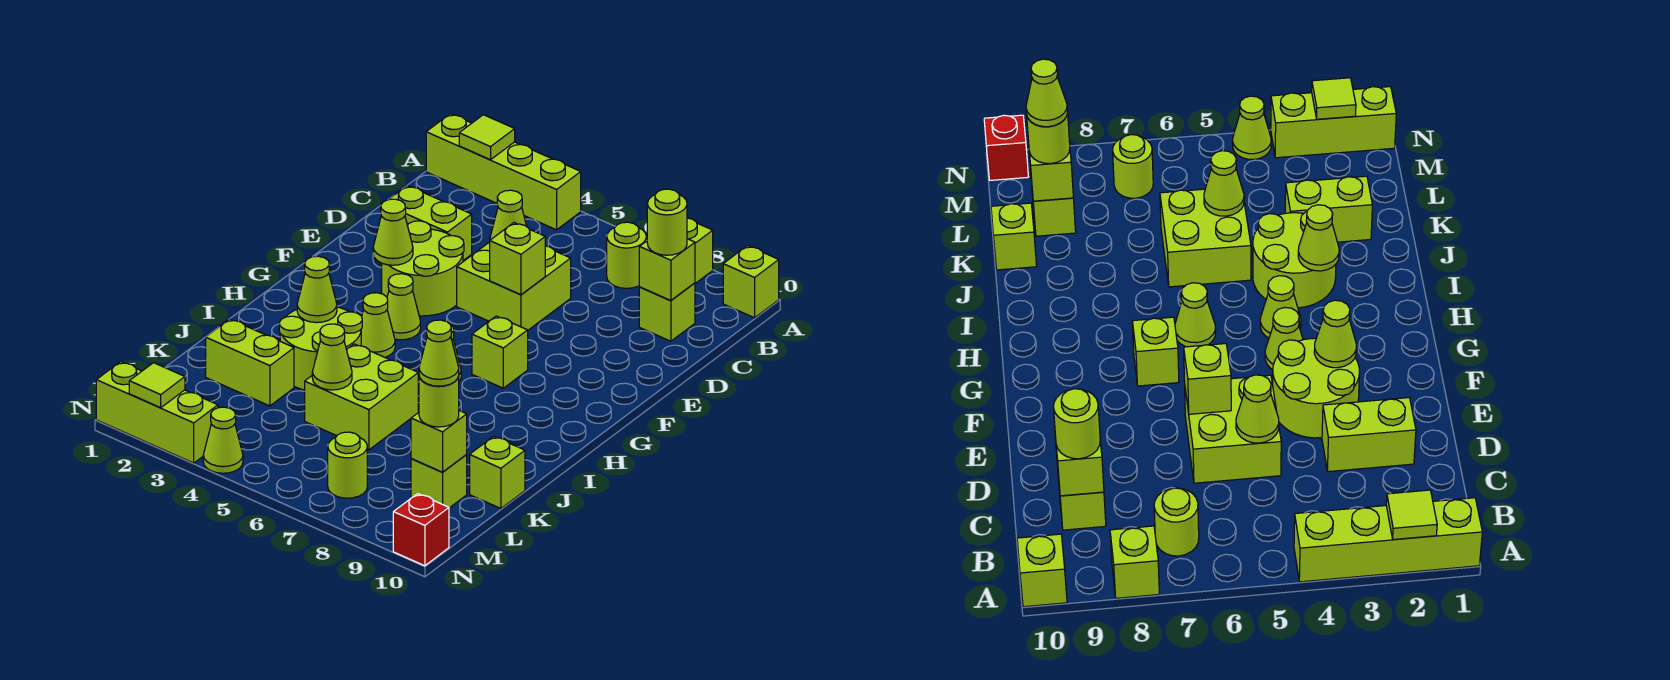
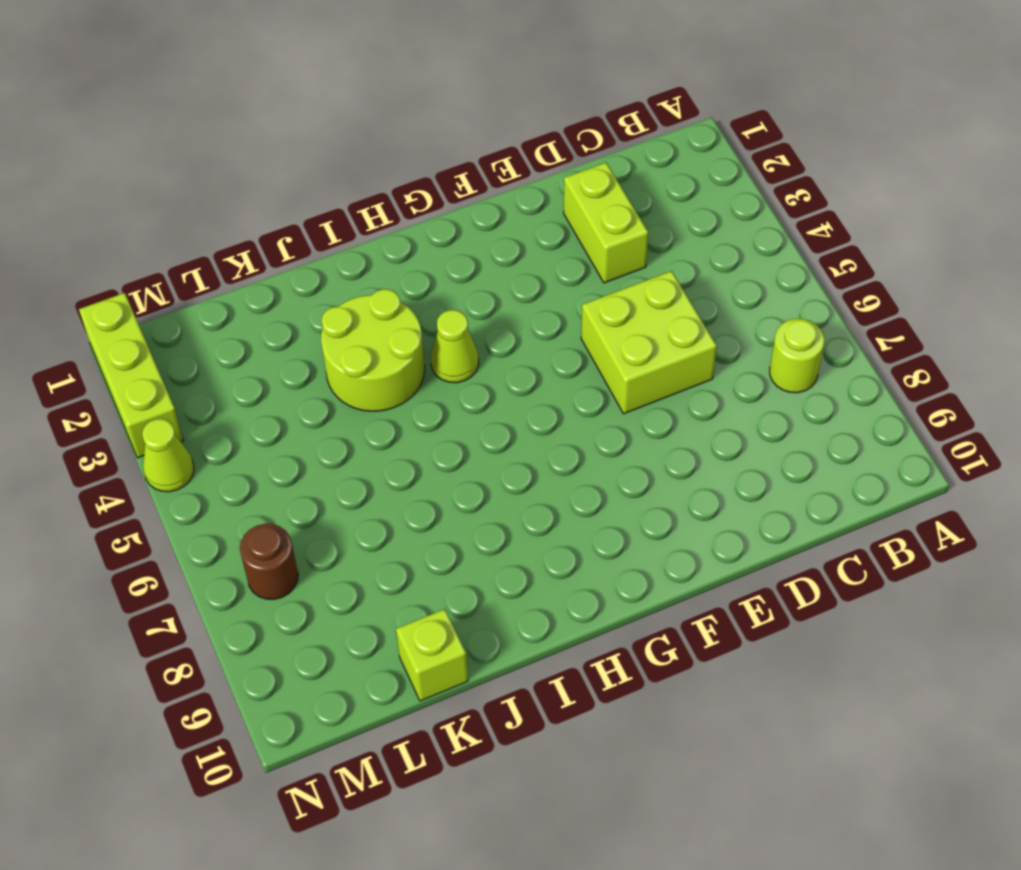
brown 1x1 round brick [240,524,298,599] -> lime 1x1 round brick [328,432,367,498]
none -> lime 1x4 brick [426,114,581,230]
none -> lime 1x1 brick [687,218,713,283]
none -> lime 1x1 brick [723,246,779,318]
none -> lime 1x1 brick [639,283,695,341]

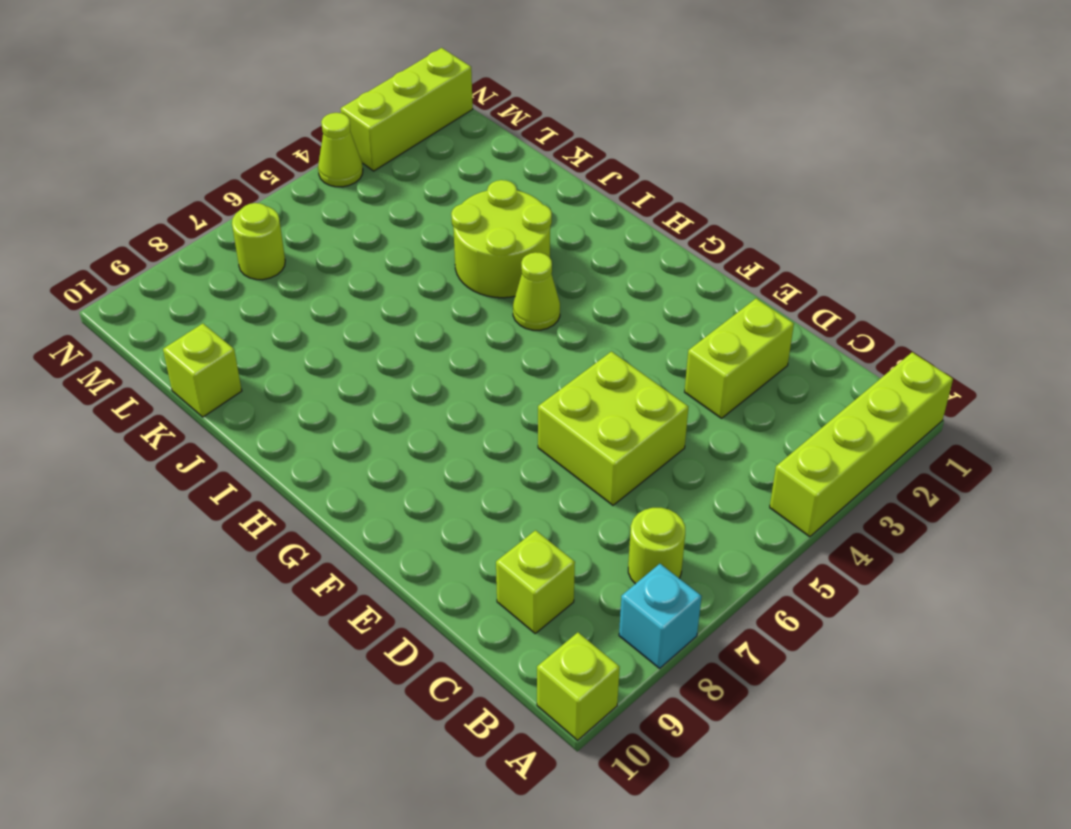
cyan 1x1 brick [619,564,702,668] -> lime 1x1 brick [687,218,713,283]
none -> lime 2x2 round brick [382,221,464,316]
none -> lime 1x1 cone [387,274,421,340]
none -> lime 1x1 brick [472,316,528,388]
none -> lime 1x1 cone [1175,283,1216,347]

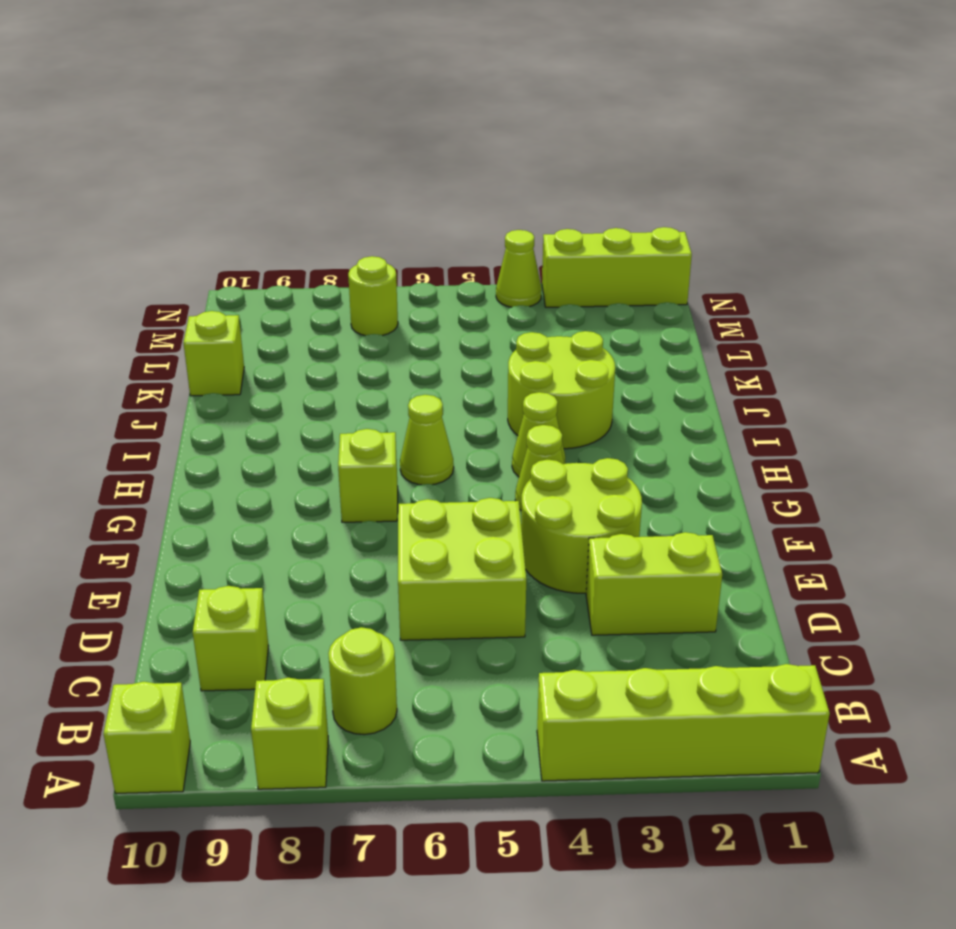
none -> lime 2x2 brick [305,344,418,450]
none -> lime 1x2 brick [206,319,294,406]
none -> lime 1x1 brick [411,455,467,508]
none -> red 1x1 brick [393,494,449,566]

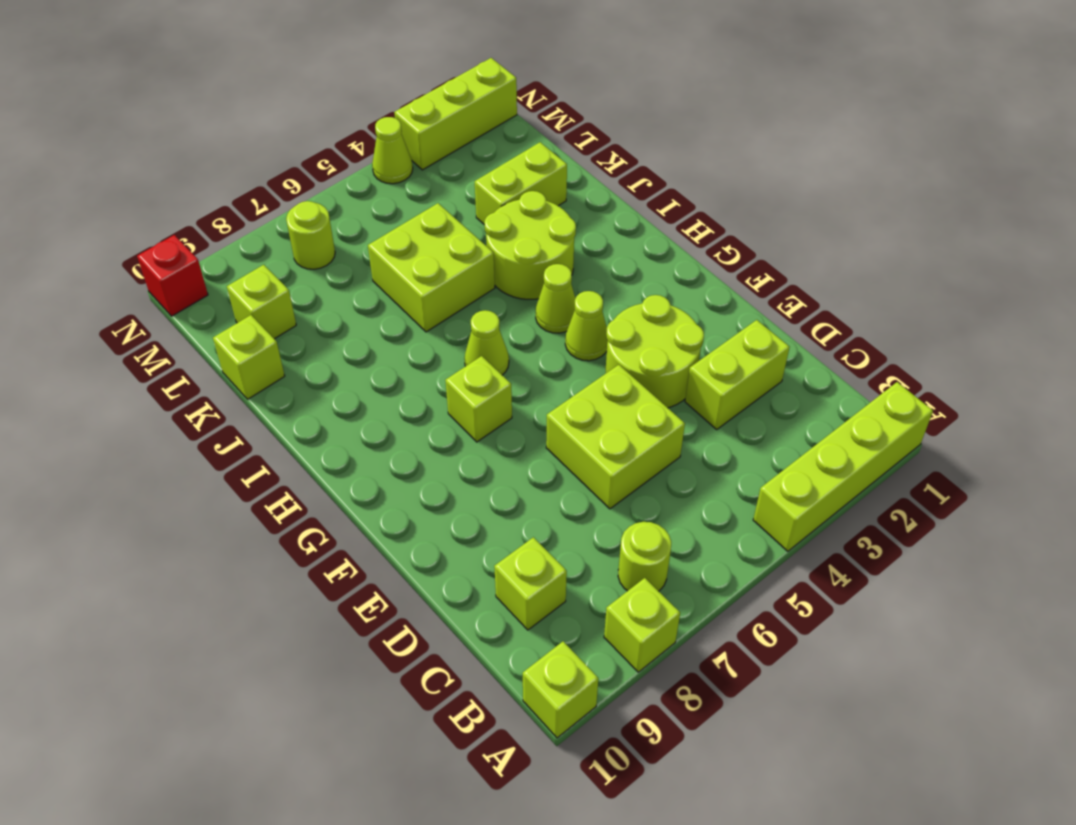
none -> lime 1x1 tile [459,115,515,160]
none -> lime 1x1 brick [639,239,695,301]
none -> lime 1x1 cone [490,190,526,240]
none -> lime 1x1 brick [490,223,545,295]

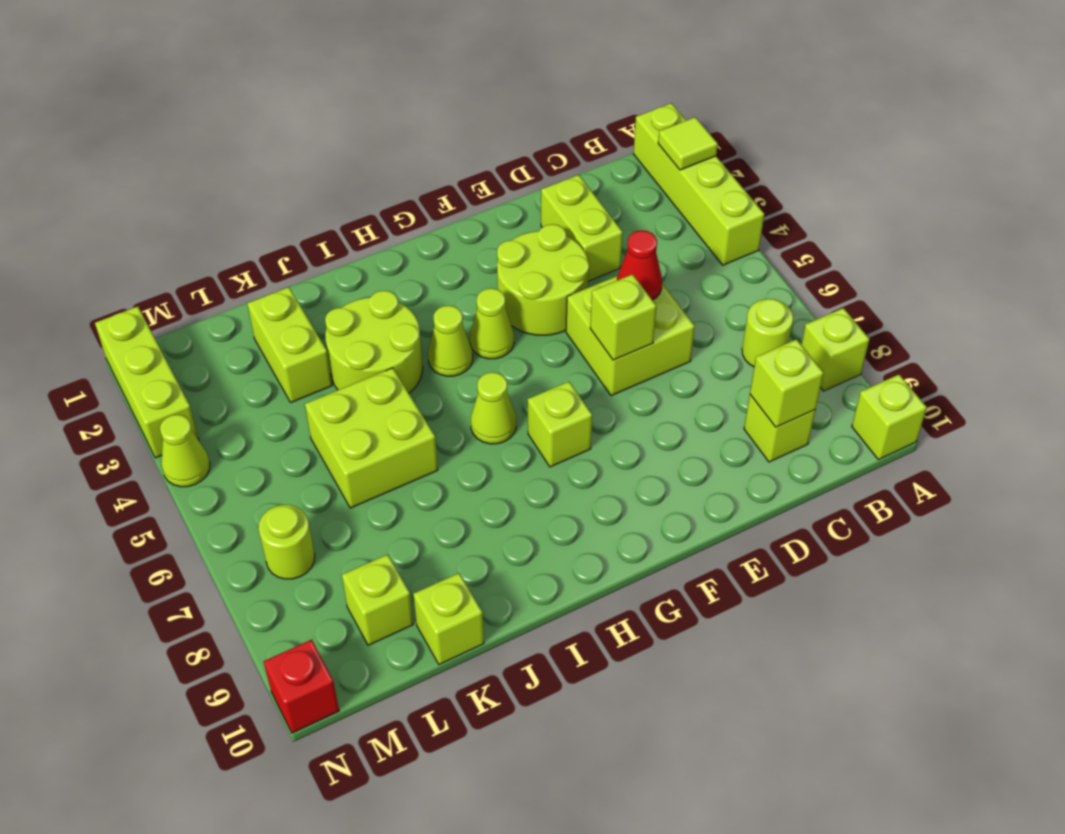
red 1x1 cone [617,230,662,300] -> lime 1x1 cone [490,190,526,240]
none -> lime 1x1 cone [373,199,413,265]
none -> lime 1x1 cone [297,256,337,323]
none -> lime 1x1 cone [312,324,352,390]
none -> lime 1x1 brick [411,411,467,472]

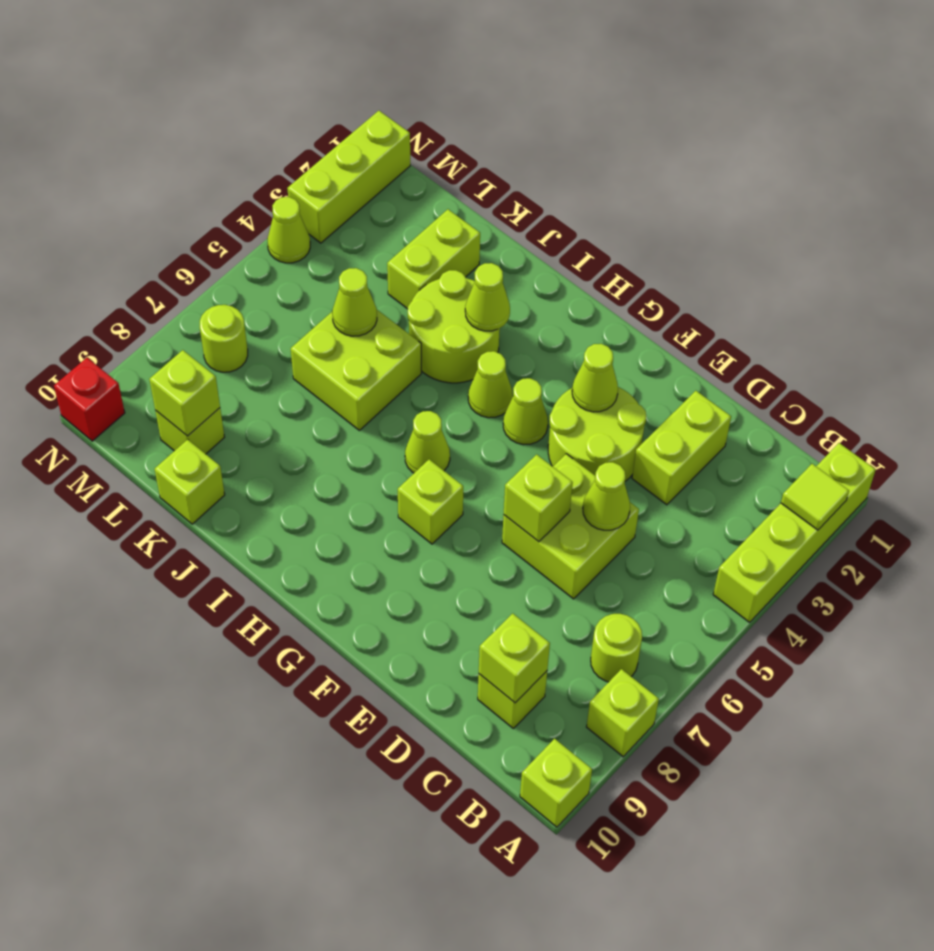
none -> lime 1x1 tile [129,363,185,408]
none -> lime 1x1 round brick [647,189,687,255]
none -> lime 1x1 round brick [419,376,459,427]
none -> lime 1x1 cone [419,320,459,386]

